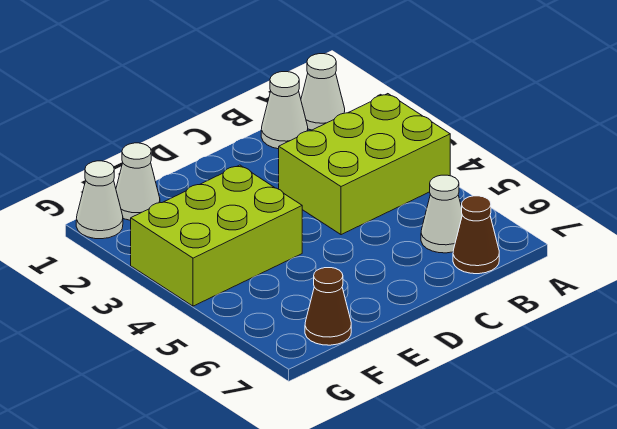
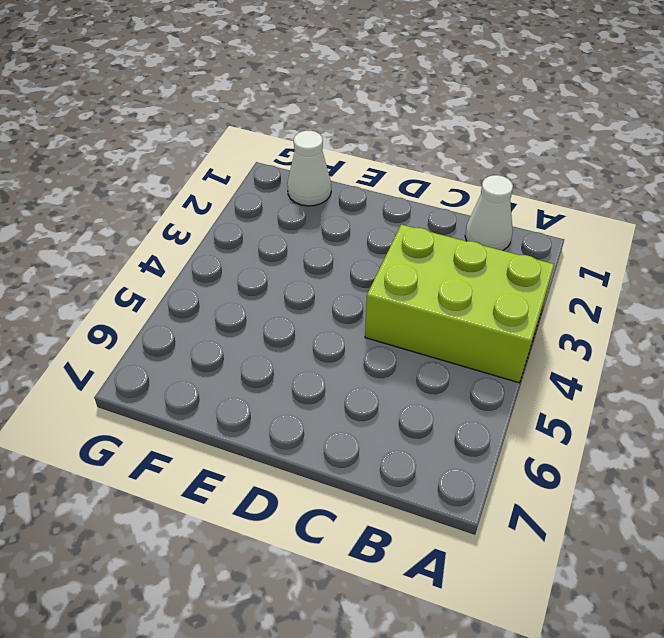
none -> white 1x1 cone [301,54,345,130]
none -> white 1x1 cone [421,175,462,253]

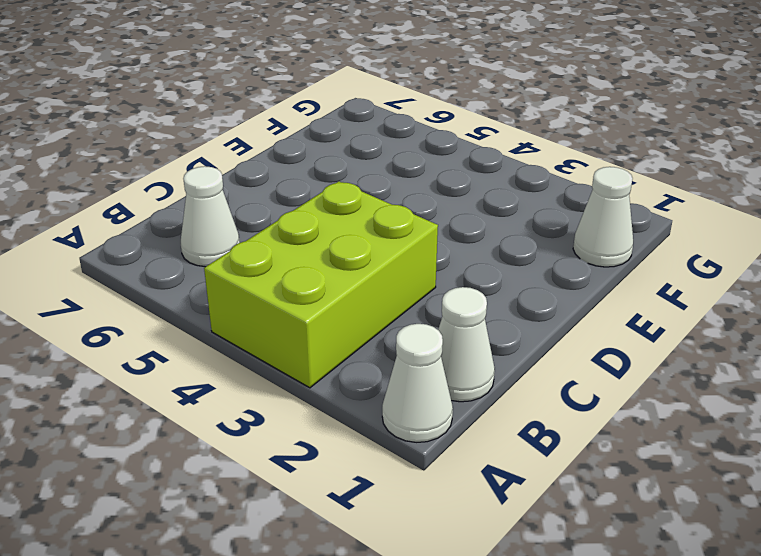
none -> brown 1x1 cone [453,196,499,274]
none -> lime 2x3 brick [131,165,302,306]

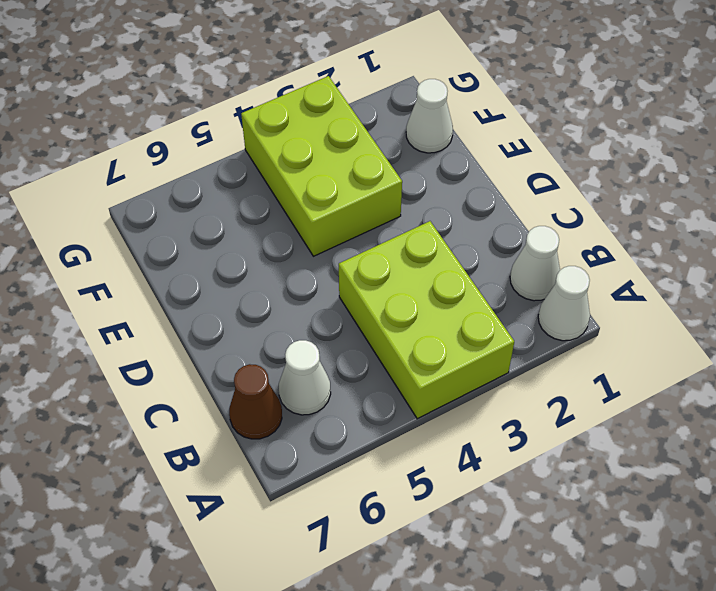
none -> brown 1x1 cone [305,268,351,345]
none -> white 1x1 cone [76,161,123,239]

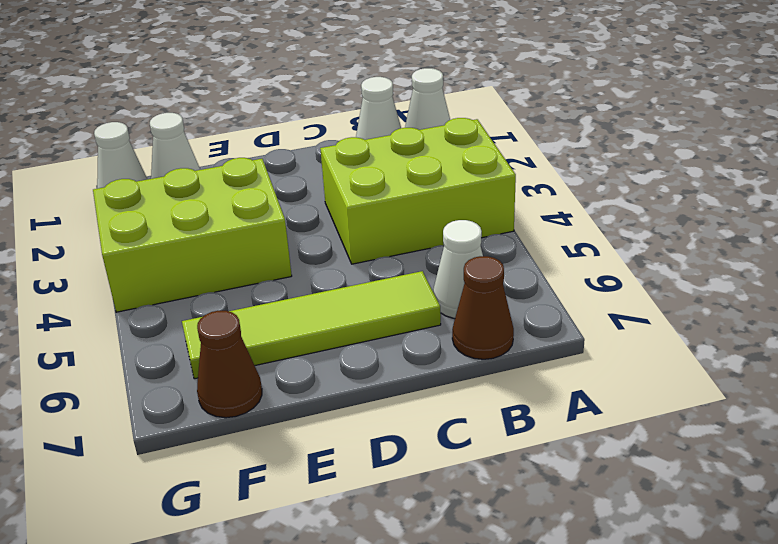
lime 1x4 tile [182,271,441,379] -> none

